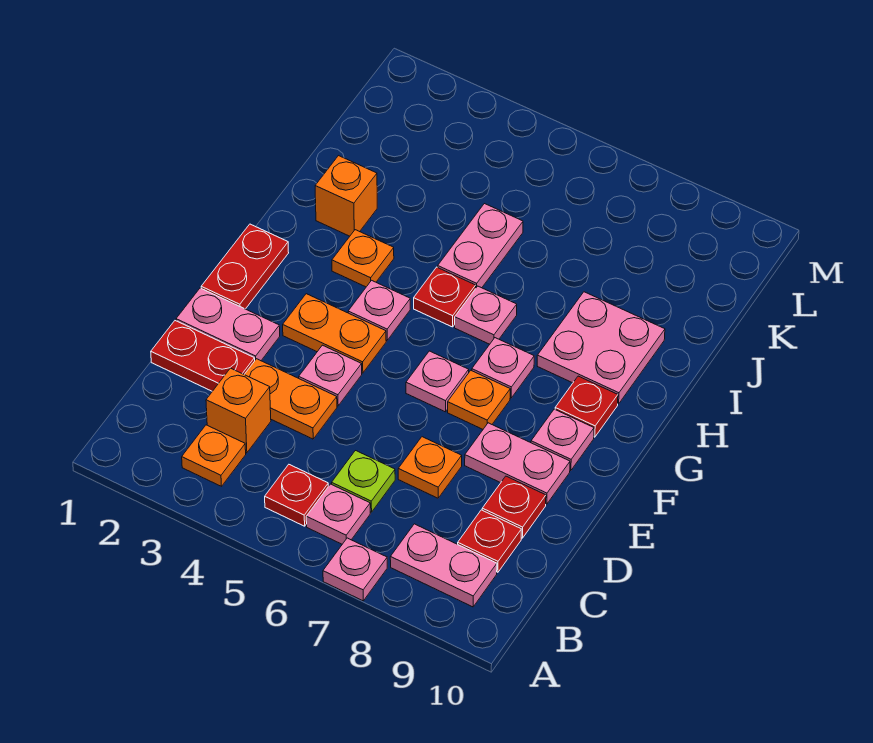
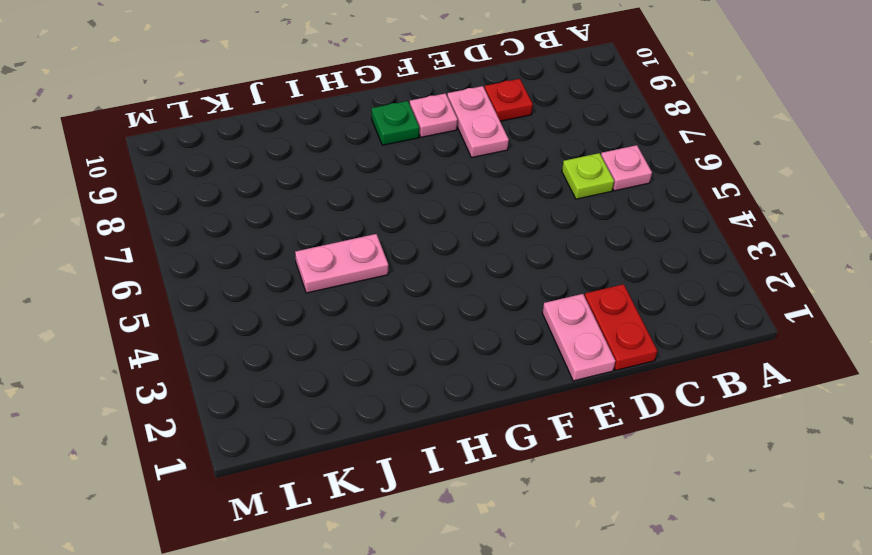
green 1x1 plate [372,101,419,145] -> red 1x1 plate [555,376,618,437]
none -> pink 1x1 plate [323,538,387,601]
none -> orange 1x1 plate [182,425,246,486]
none -> red 1x1 plate [265,465,328,526]

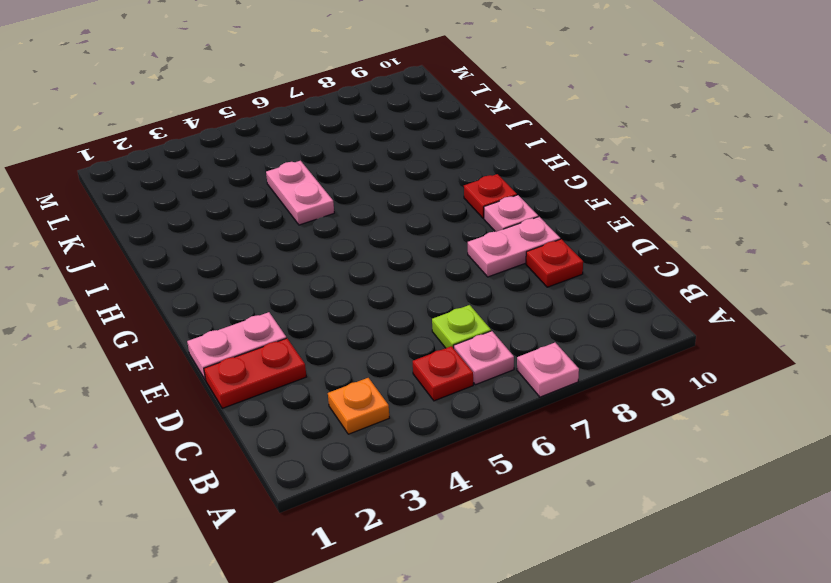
none -> pink 1x2 plate [390,524,497,607]
none -> orange 1x1 brick [206,368,271,453]
none -> red 1x1 plate [458,510,521,572]

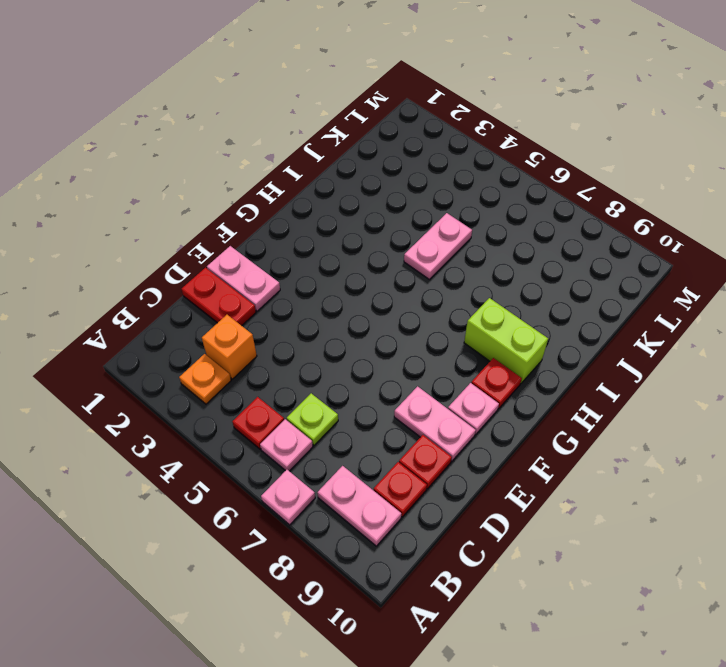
lime 1x2 brick [464,298,548,383] -> pink 2x2 plate [537,292,665,404]
none -> orange 1x2 plate [244,359,337,439]
none -> orange 1x1 plate [398,437,462,498]
none -> pink 1x1 plate [299,345,362,406]

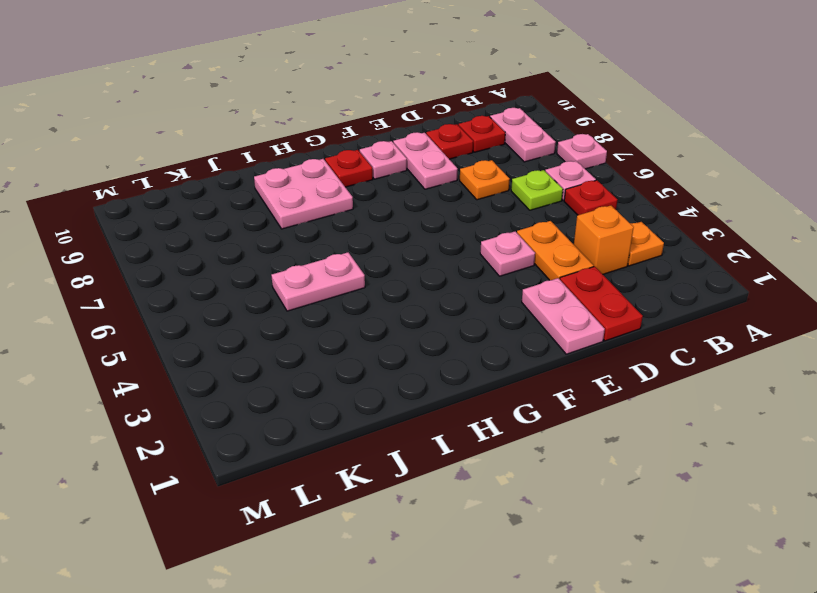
none -> red 1x2 plate [201,224,289,309]
none -> orange 1x2 plate [283,294,386,373]
none -> pink 1x1 plate [406,351,469,412]

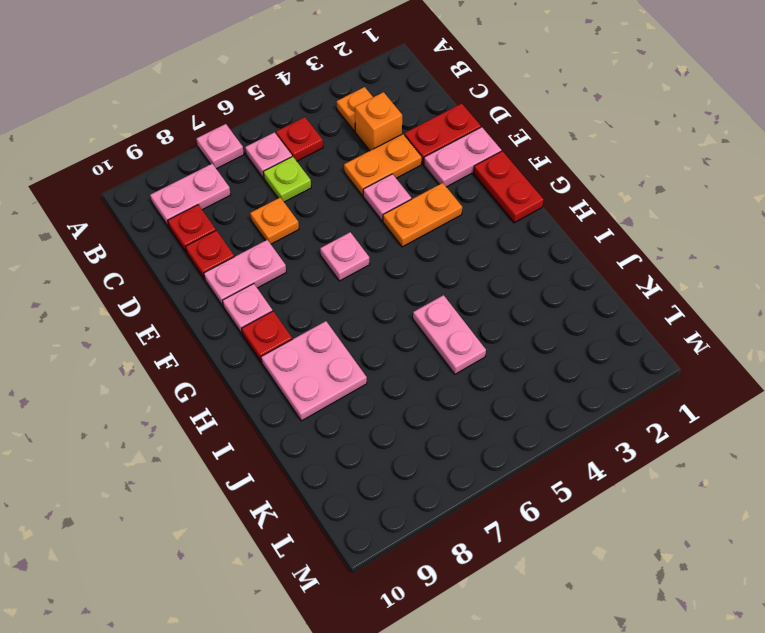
none -> orange 1x1 plate [448,371,510,429]
none -> pink 1x1 plate [348,280,410,340]
none -> pink 1x1 plate [472,338,534,398]

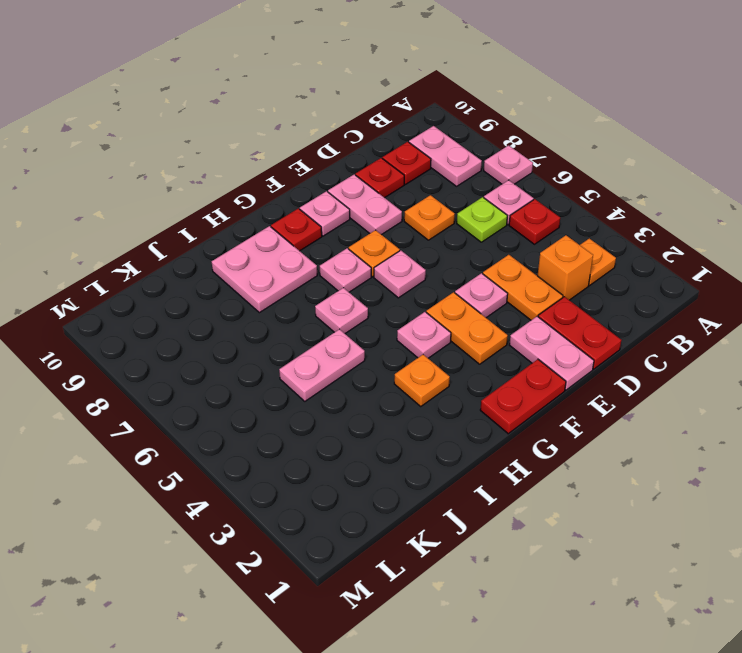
none -> red 1x1 plate [414,267,476,327]
none -> orange 1x1 brick [315,156,377,236]

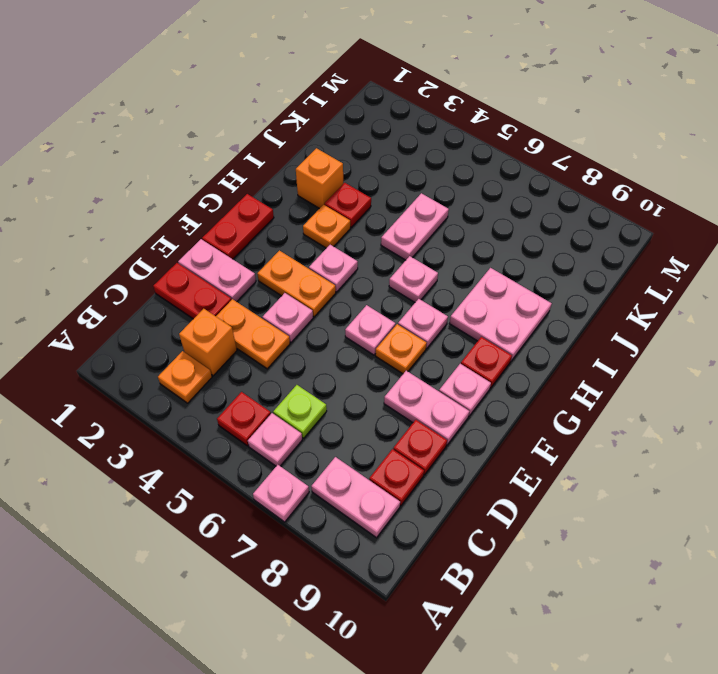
red 1x1 plate [325,183,371,227] -> red 1x1 plate moved to [414,267,476,327]
none -> orange 1x1 plate [398,437,462,498]

